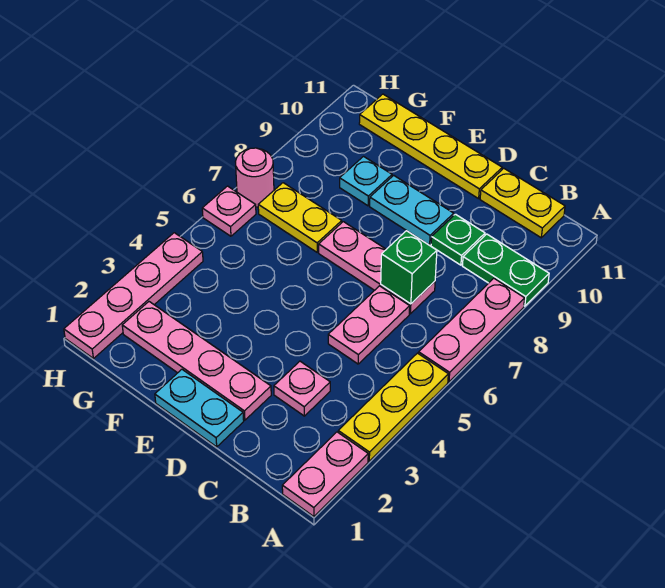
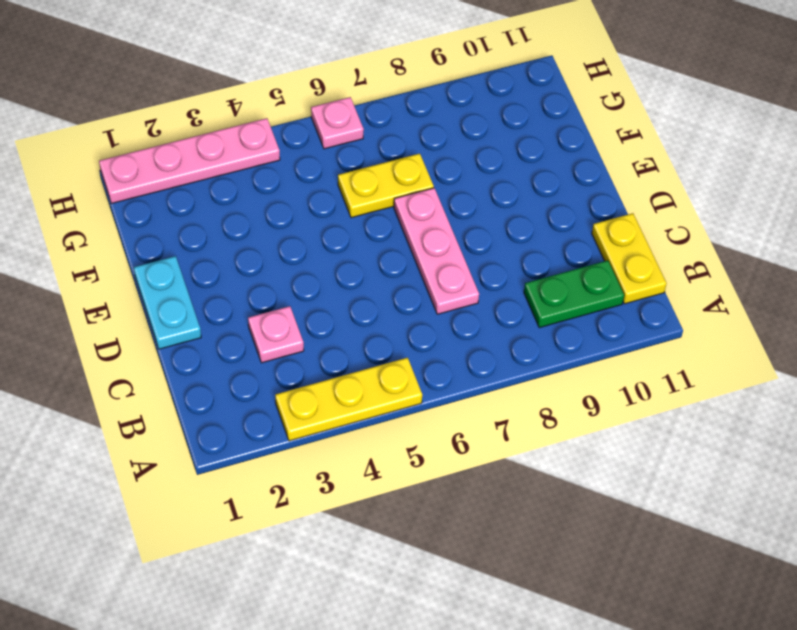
green 1x2 plate [524,260,624,328] -> green 1x2 plate turned to [462,234,549,306]
yellow 1x2 plate [338,154,434,218] -> yellow 1x2 plate turned to [258,183,342,252]
none -> pink 1x2 plate [282,432,368,517]
none -> pink 1x3 plate [419,278,525,382]
none -> pink 1x2 plate [328,286,410,364]

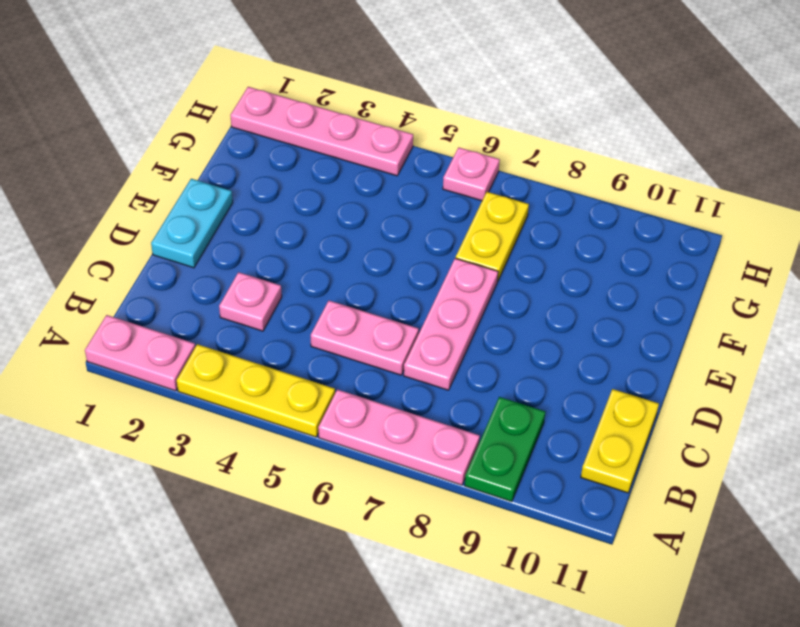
none -> green 1x1 plate [431,214,485,265]
none -> pink 1x4 plate [122,302,271,420]
none -> cyan 1x2 plate [370,175,454,245]

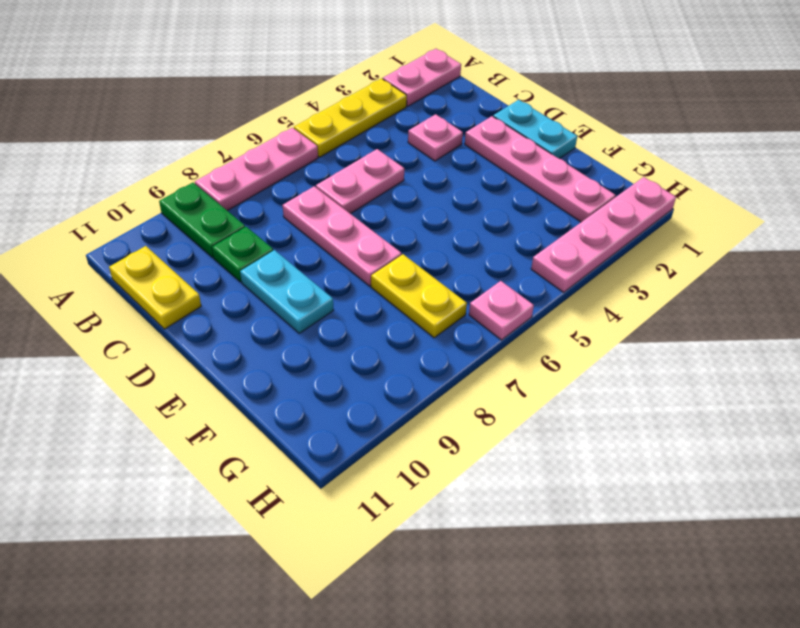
none -> yellow 1x4 plate [359,94,502,199]
none -> cyan 1x1 plate [340,157,392,206]
none -> pink 1x1 round brick [235,148,274,207]

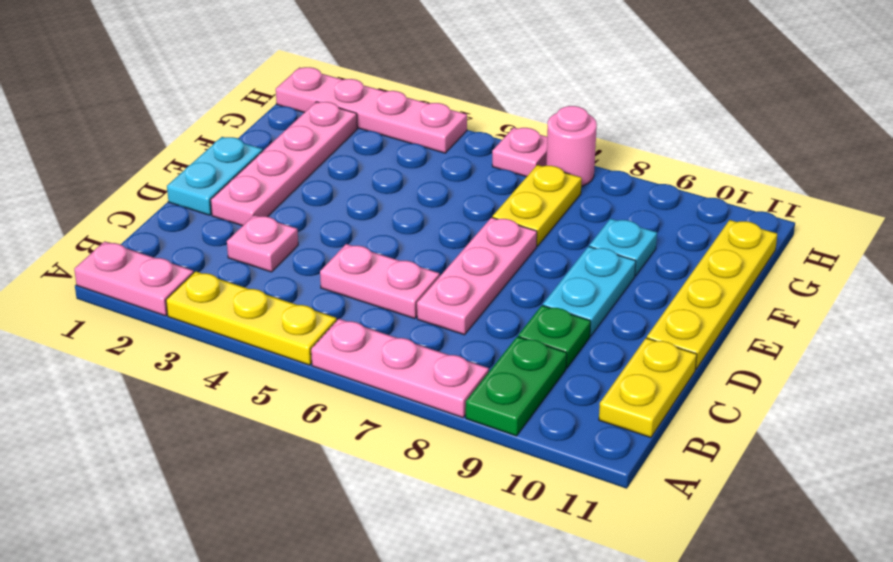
none -> green 1x1 brick [381,231,437,304]

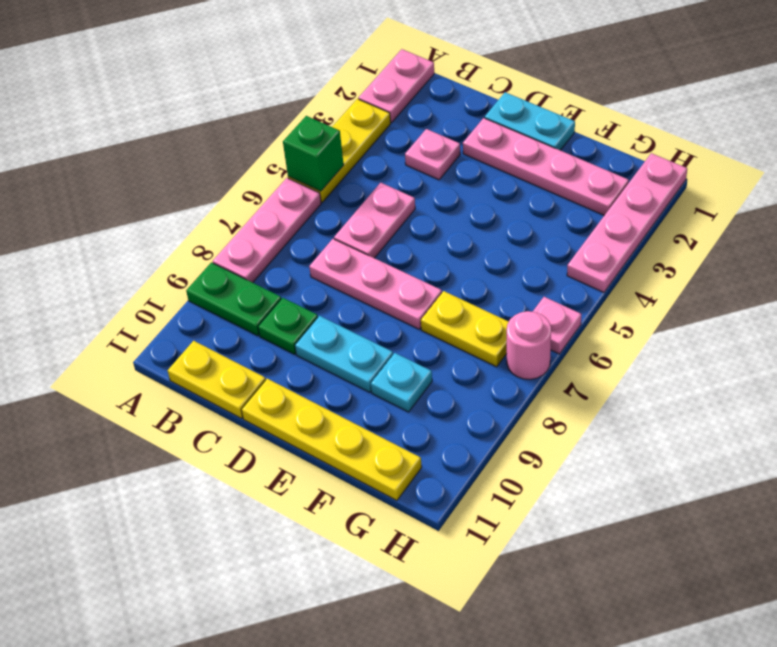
green 1x1 brick [283,116,344,191] -> green 1x1 brick moved to [381,231,437,304]

